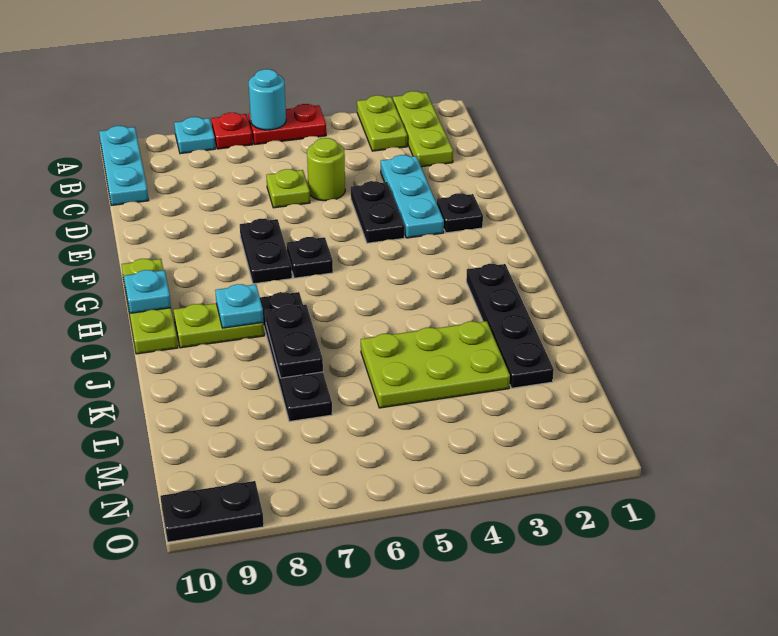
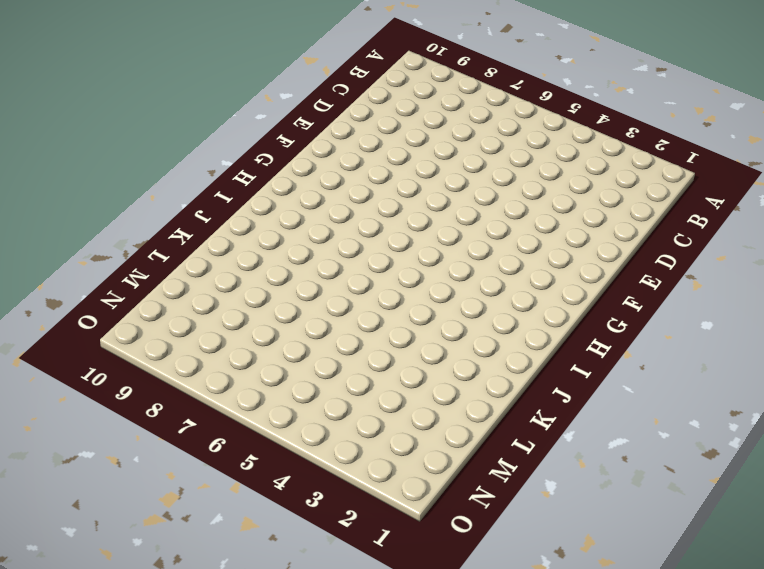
none -> lime 1x3 plate [393,91,453,167]
none -> lime 1x2 plate [357,95,407,151]
none -> red 1x2 plate [248,104,326,144]

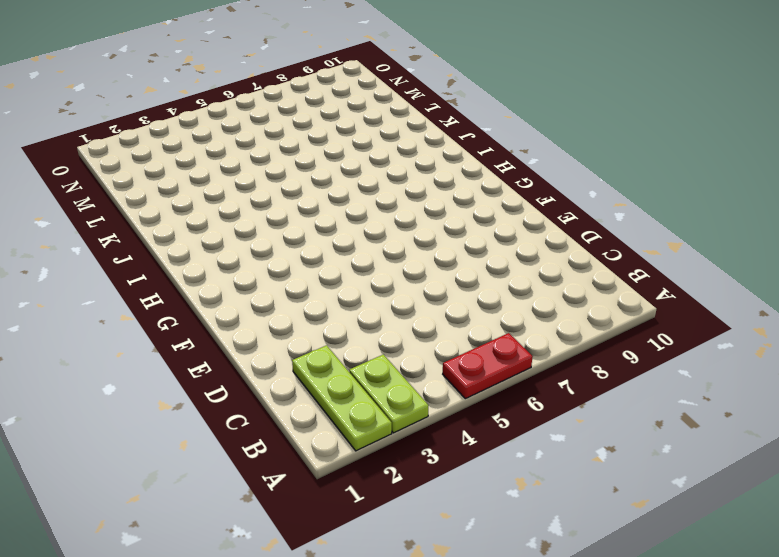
none -> red 1x1 plate [211,113,253,149]
none -> cyan 1x1 plate [174,117,215,154]
none -> cyan 1x3 plate [99,126,149,206]

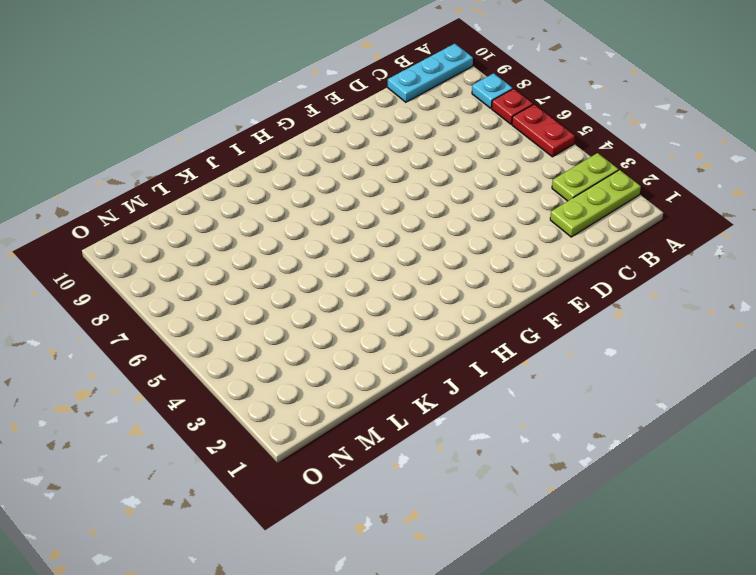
none -> cyan 1x3 plate [381,155,444,238]
none -> lime 1x1 round brick [307,138,345,201]
none -> lime 1x1 plate [266,169,310,208]

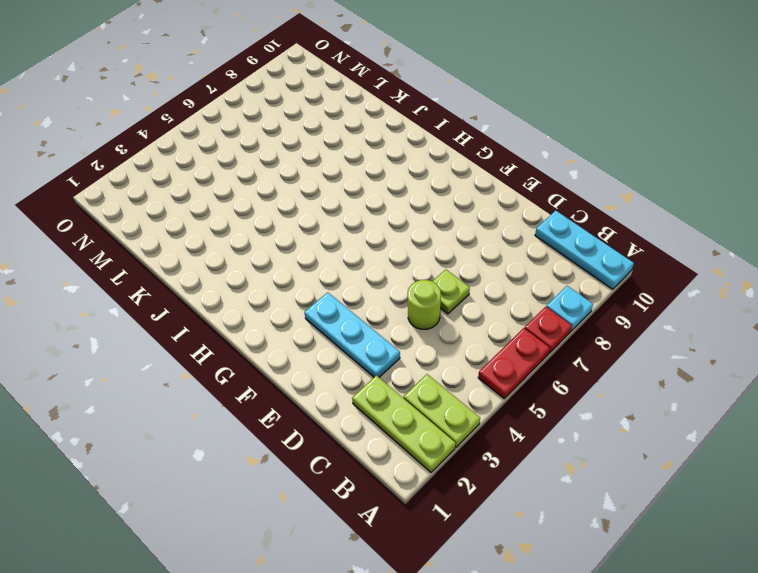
none -> black 1x2 plate [351,181,405,243]
none -> black 1x1 plate [437,193,483,233]
none -> black 1x2 plate [240,219,292,284]

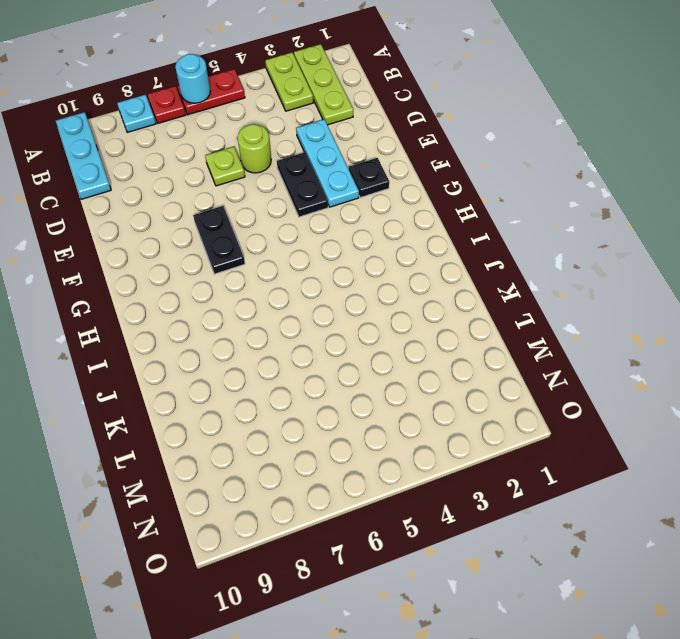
none -> black 1x1 plate [287,237,333,278]
none -> lime 1x3 plate [122,259,178,354]
none -> black 1x4 plate [466,264,554,388]

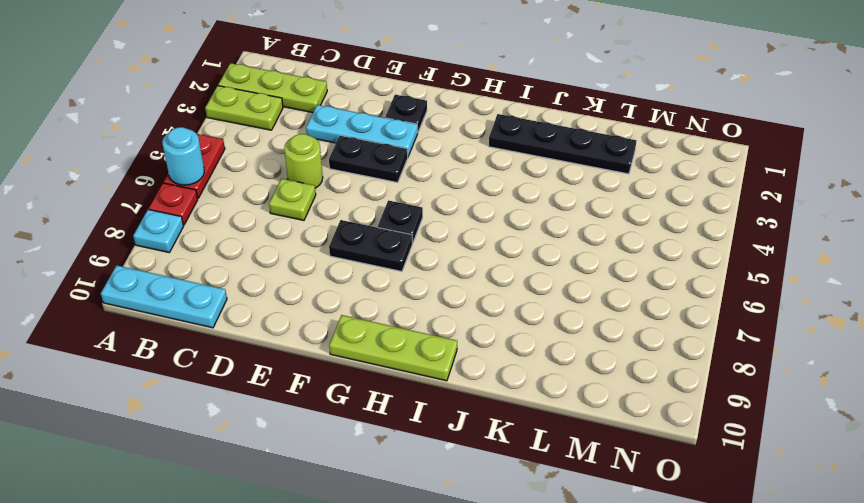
none -> black 1x4 plate [260,292,332,422]
none -> lime 1x2 plate [173,303,264,348]
none -> lime 2x3 plate [361,321,510,408]

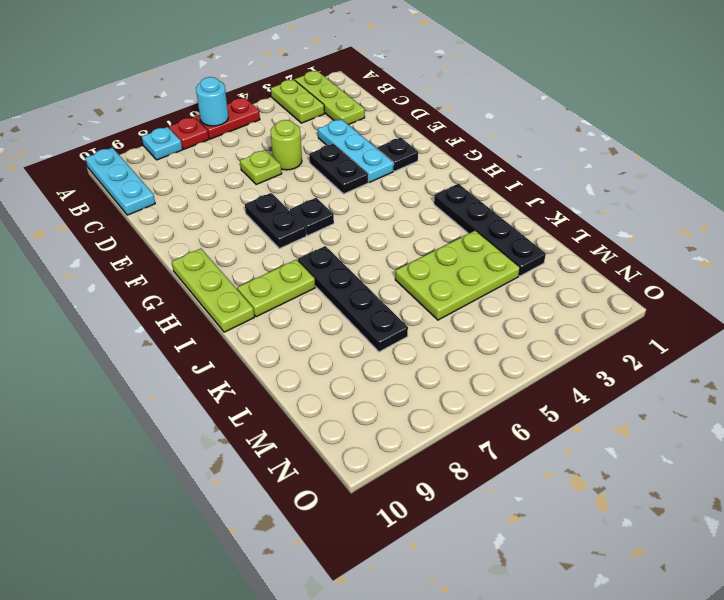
none -> black 1x2 plate [160,481,264,542]
none -> cyan 1x1 plate [124,270,171,313]
none -> cyan 1x1 plate [215,284,264,328]

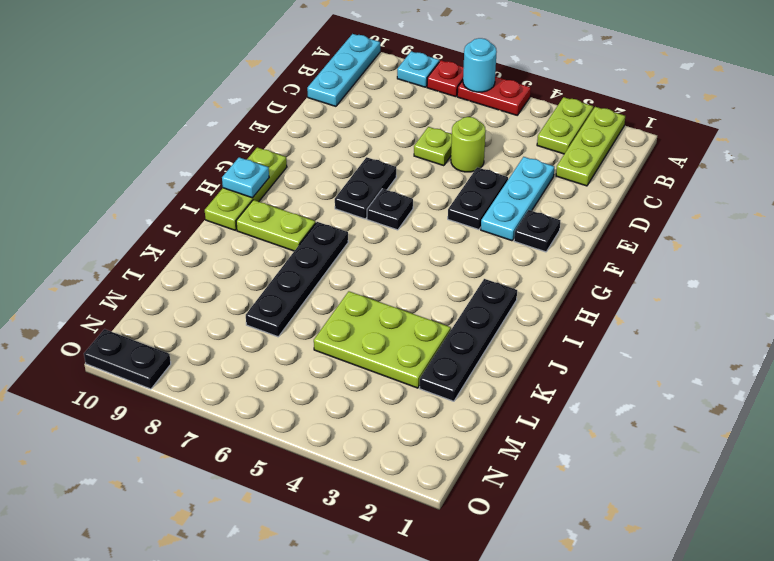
none -> cyan 1x1 plate [215,284,264,328]
none -> black 1x2 plate [265,305,323,378]

